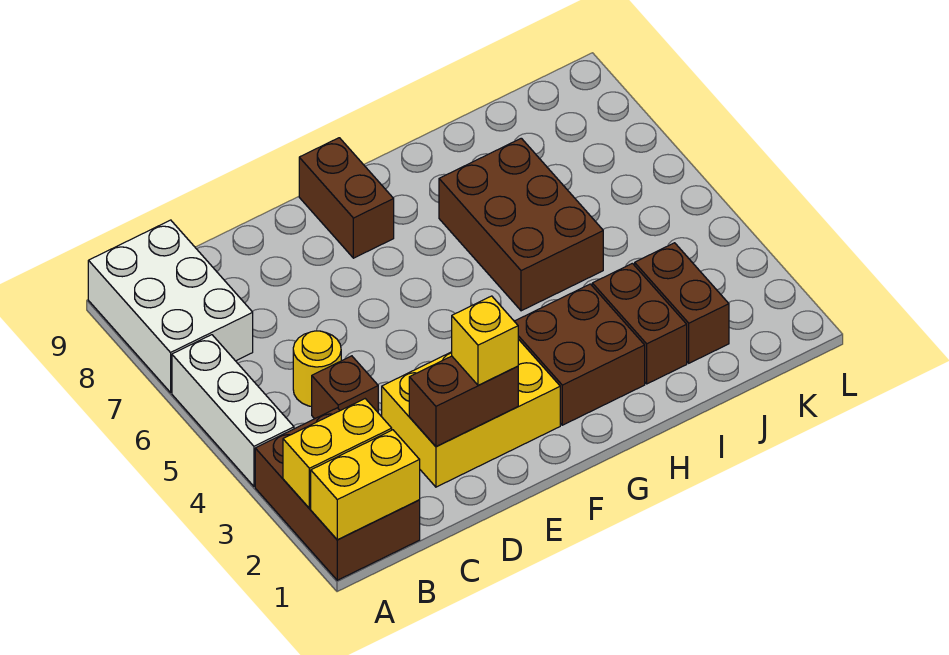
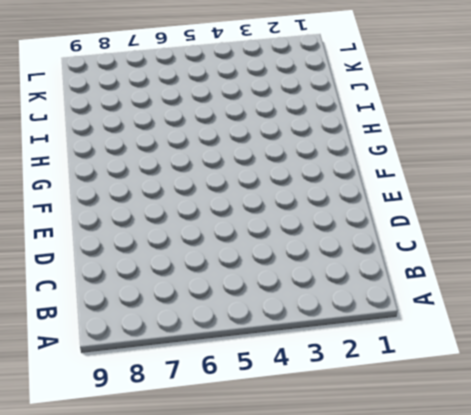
none -> brown 2x3 brick [255,408,420,580]
none -> white 1x3 brick [172,335,294,486]
none -> white 2x3 brick [88,220,253,392]

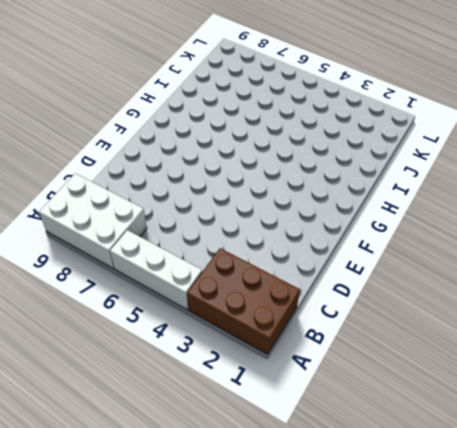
none -> brown 1x1 brick [312,356,378,419]
none -> yellow 1x1 round brick [293,331,341,407]
none -> yellow 2x3 brick [382,339,560,487]

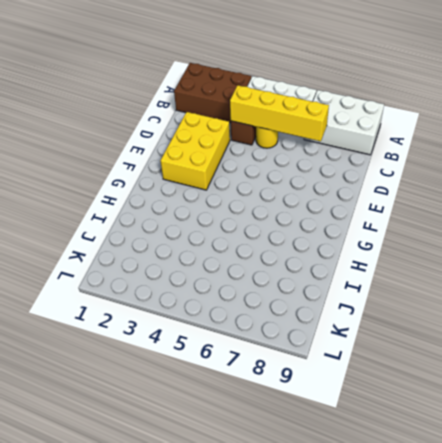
yellow 1x4 brick [230,85,329,141] -> none
none -> brown 1x2 brick [299,138,394,258]
none -> brown 2x2 brick [514,284,645,425]
none -> brown 2x3 brick [439,138,603,311]

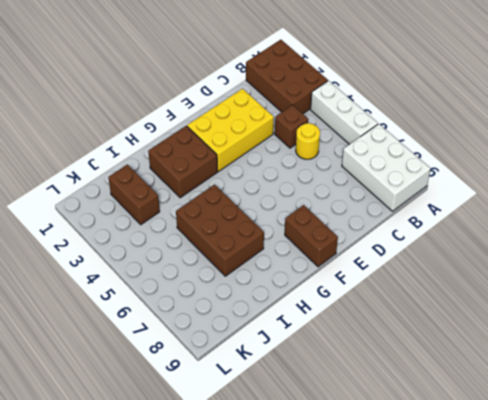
none -> brown 1x2 brick [592,263,687,384]
none -> yellow 1x2 brick [311,430,420,540]
none -> yellow 1x2 brick [283,399,392,508]

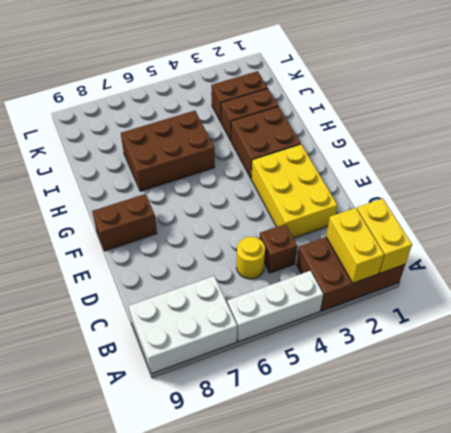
none -> brown 1x2 brick [409,356,518,446]
none -> yellow 1x1 brick [452,296,518,385]

